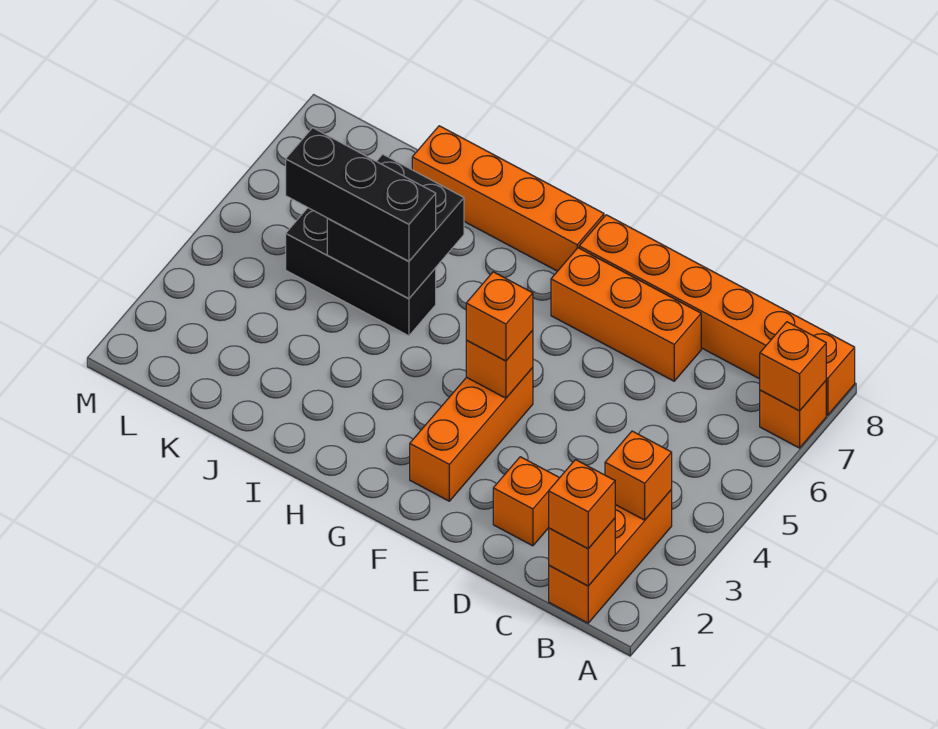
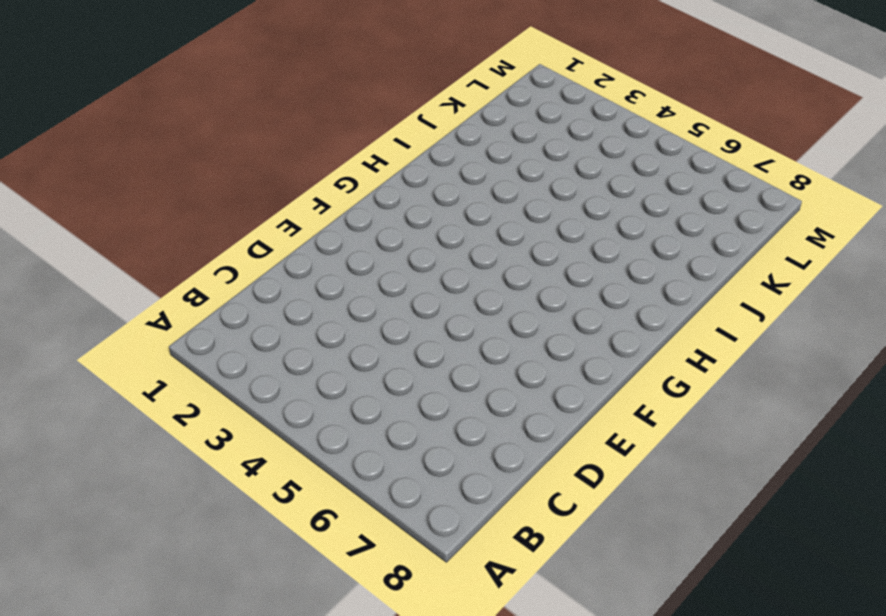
none -> orange 1x1 brick [760,381,826,448]
none -> orange 1x6 brick [579,215,855,415]
none -> orange 1x3 brick [549,490,672,623]

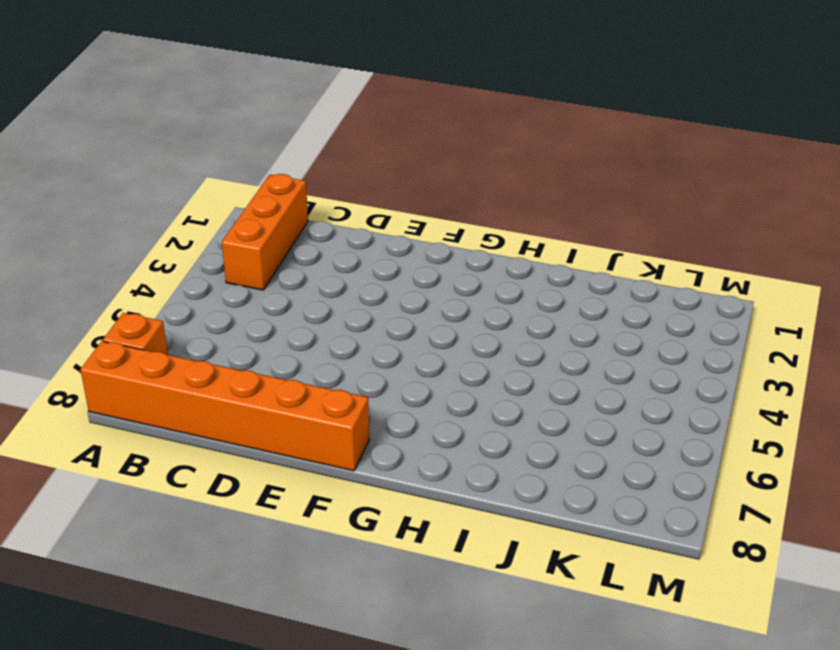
none -> orange 1x1 brick [493,457,559,546]
none -> orange 1x3 brick [551,248,701,381]
none -> orange 1x3 brick [410,368,533,501]

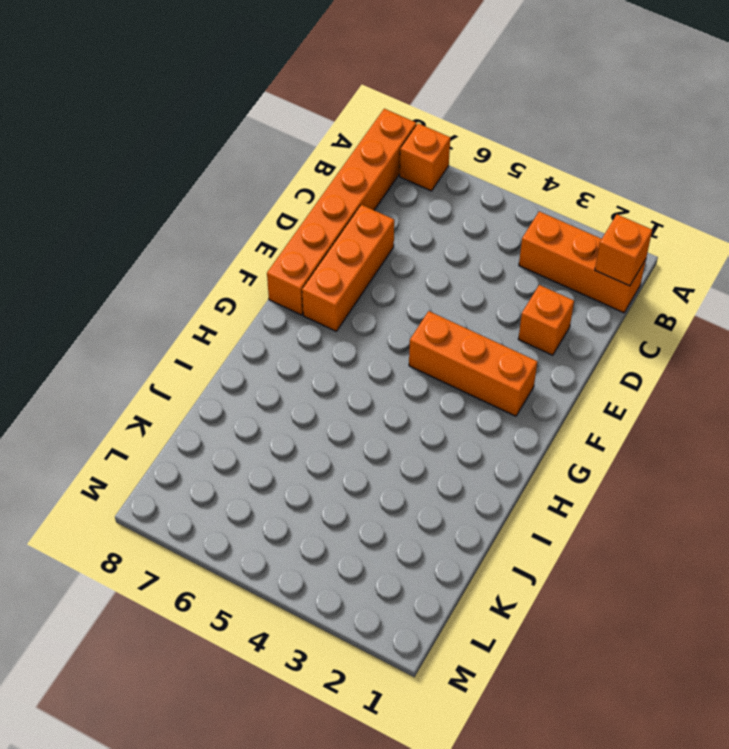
none -> orange 1x4 brick [412,126,604,271]
none -> black 1x3 brick [286,208,436,336]
none -> orange 1x1 brick [760,322,826,411]

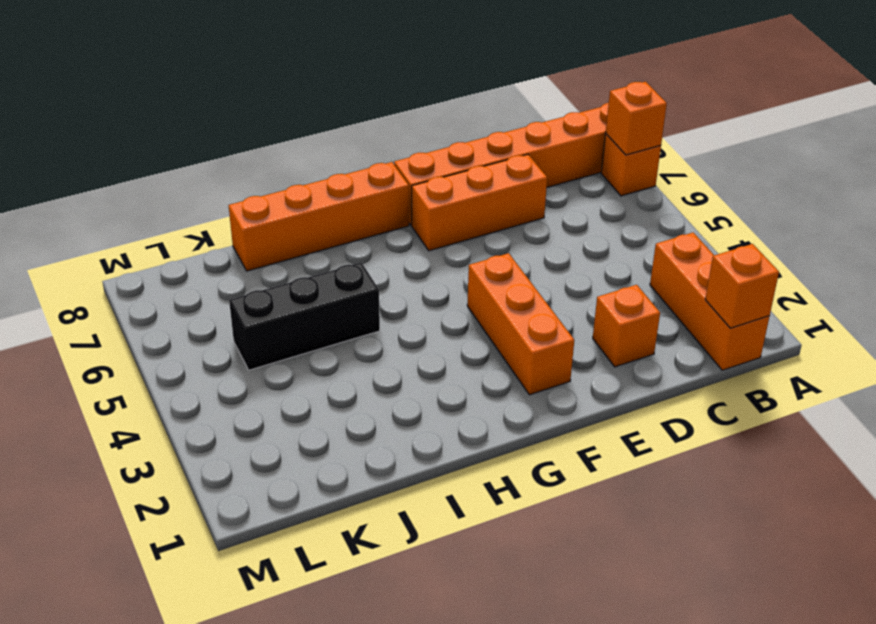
none -> orange 1x1 brick [605,431,672,520]
none -> orange 1x1 brick [466,330,533,398]
none -> black 2x2 brick [327,154,464,299]

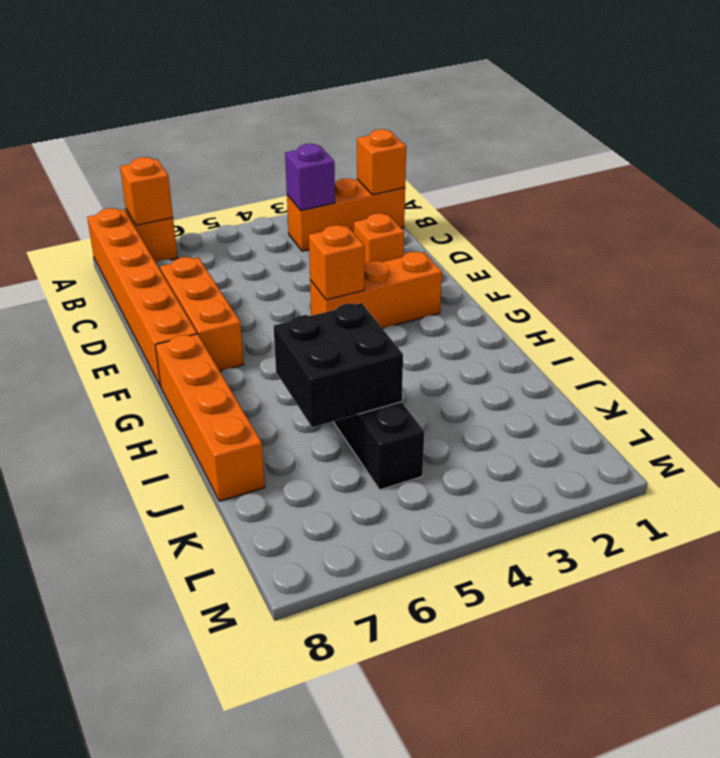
purple 1x1 brick [285,144,335,211] -> orange 1x1 brick [605,431,672,520]
none -> orange 1x1 brick [549,460,615,549]
none -> orange 1x1 brick [466,272,533,361]
none -> black 1x3 brick [286,128,436,261]

